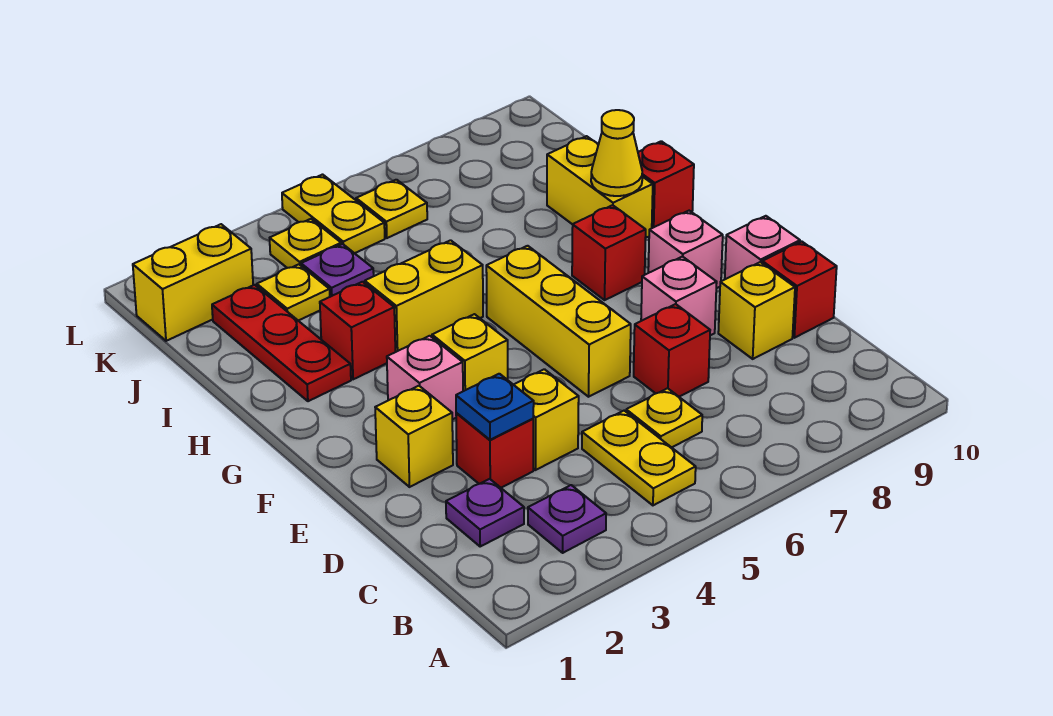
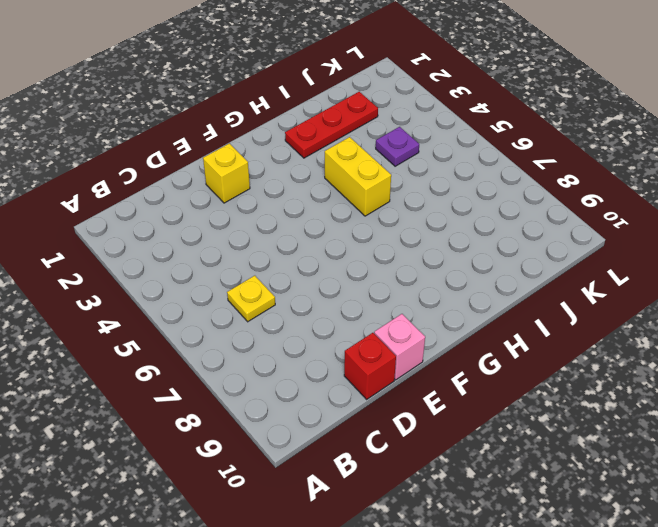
none -> purple 1x1 plate [528,485,606,553]
none -> yellow 1x2 plate [582,411,696,505]
none -> purple 1x1 plate [446,479,524,546]
none -> red 1x1 brick [456,413,533,488]

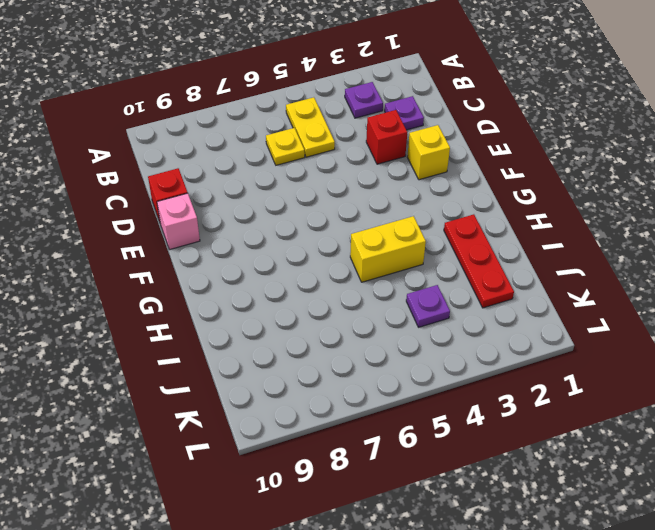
none -> yellow 1x1 brick [514,369,579,470]
none -> red 1x1 brick [634,304,710,397]
none -> yellow 1x1 brick [718,262,795,359]
none -> yellow 1x3 brick [486,246,631,397]

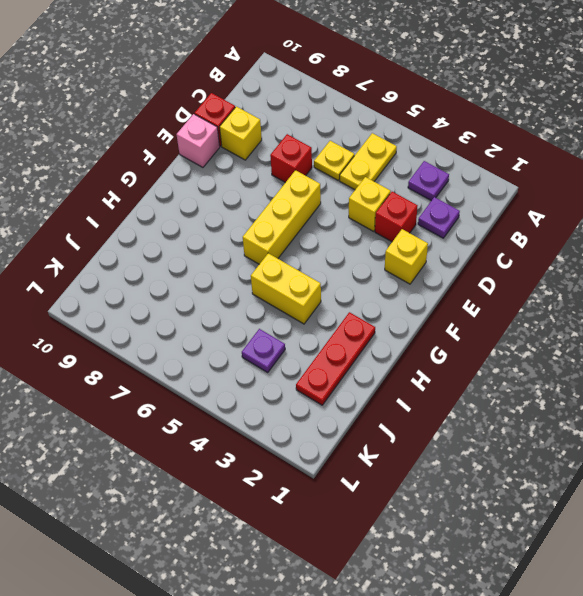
none -> pink 1x1 brick [641,256,717,335]
none -> pink 1x1 brick [387,336,463,420]
none -> yellow 1x1 brick [432,314,508,391]
none -> pink 1x1 brick [648,211,723,288]

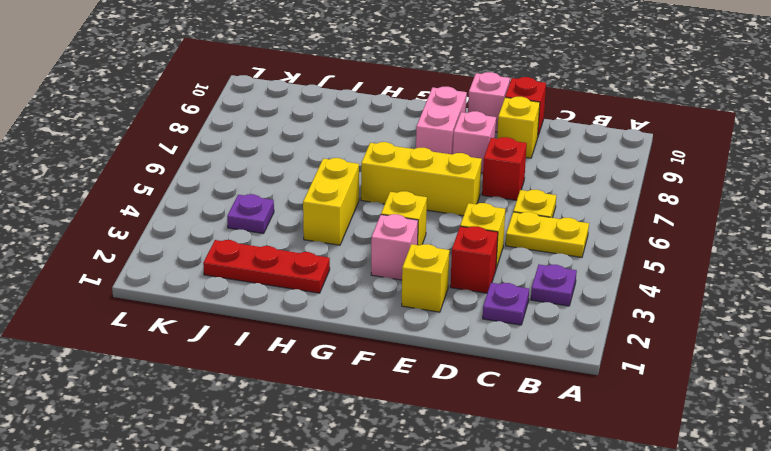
pink 1x2 brick [416,87,467,154] -> pink 1x1 brick [648,211,723,288]
none -> red 1x1 brick [572,205,646,300]
none -> red 1x1 brick [320,282,395,379]
none -> yellow 1x2 brick [547,136,653,238]
none -> red 1x1 brick [638,141,694,228]

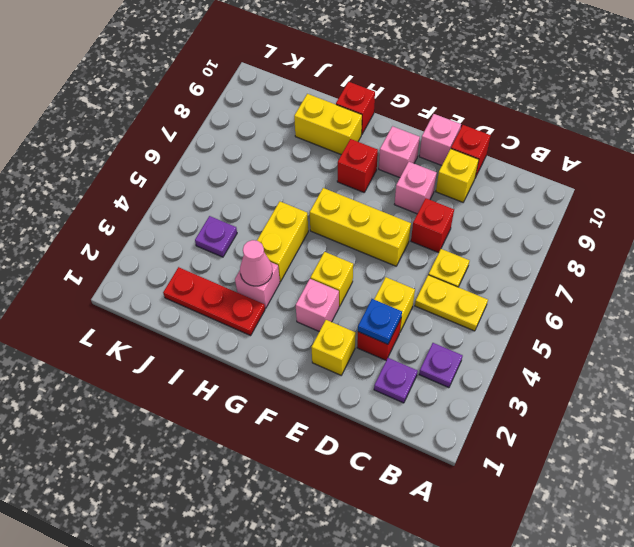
pink 1x1 brick [235,262,280,308] -> red 1x1 brick [320,282,395,379]
pink 1x1 cone [240,240,272,286] -> none
none -> yellow 1x1 plate [257,264,330,321]
none -> yellow 1x2 brick [133,224,253,341]
none -> yellow 1x1 plate [270,219,341,268]
none -> yellow 1x2 plate [282,175,385,253]

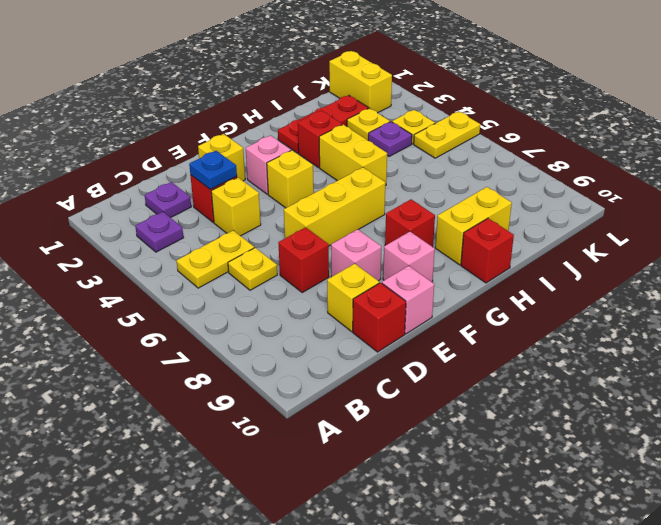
none -> yellow 1x1 plate [356,180,427,238]
none -> yellow 1x1 cone [591,110,642,196]

